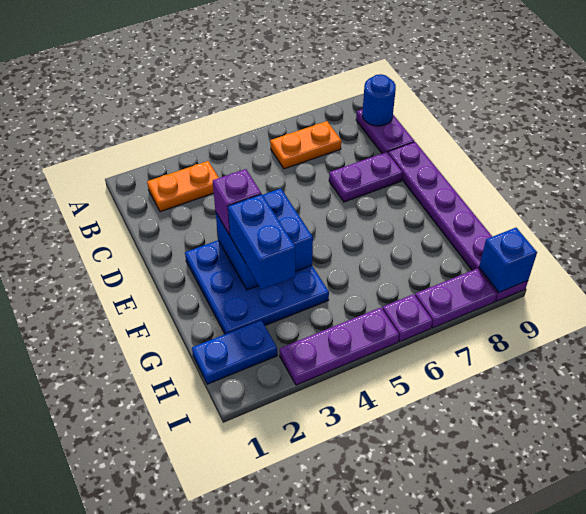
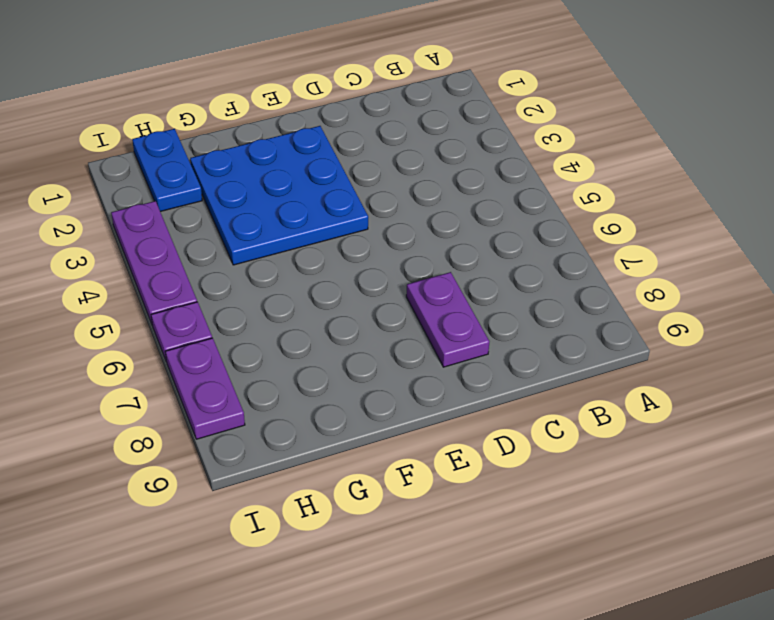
none -> orange 1x2 plate [147,161,219,212]
none -> orange 1x2 plate [270,121,341,169]
none -> purple 1x2 plate [356,109,414,153]

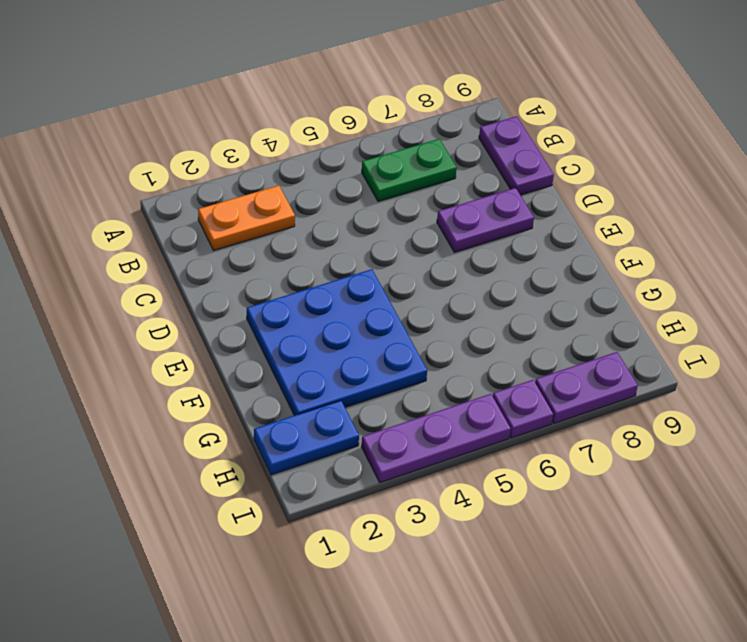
green 1x2 plate [362,139,457,202] -> orange 1x2 plate [270,121,341,169]
none -> purple 1x6 plate [388,142,528,301]
none -> blue 1x1 round brick [362,74,396,126]
none -> blue 2x2 brick [216,188,313,290]

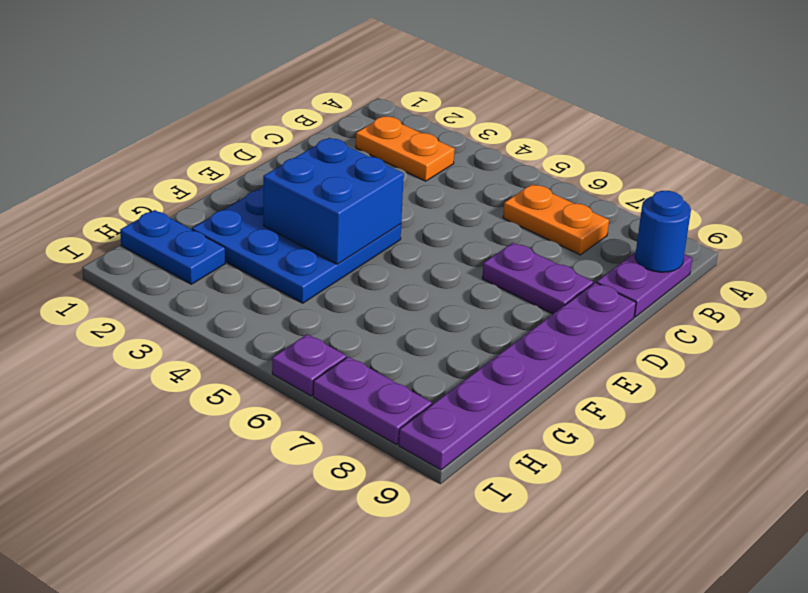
none -> purple 1x3 plate [280,308,399,385]
none -> blue 1x1 brick [479,228,537,292]
none -> purple 1x1 brick [213,169,261,235]

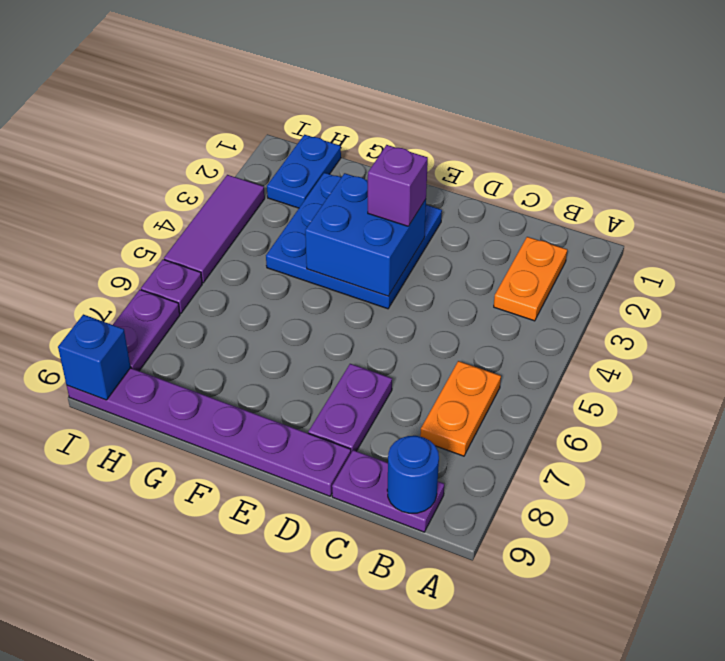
purple 1x3 tile [164,175,265,283] -> purple 1x3 plate [280,308,399,385]
none -> blue 1x2 brick [228,194,295,290]

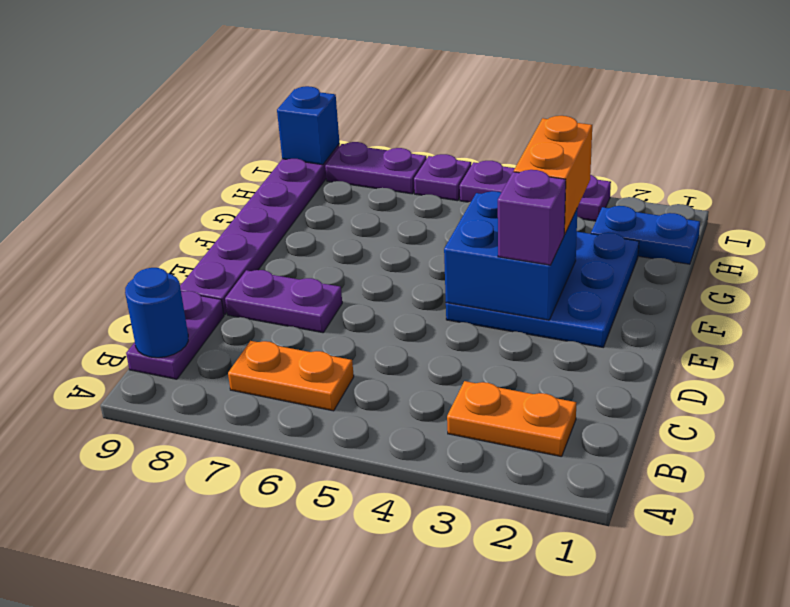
orange 1x2 brick [514,116,592,234] -> blue 1x2 brick [228,194,295,290]

